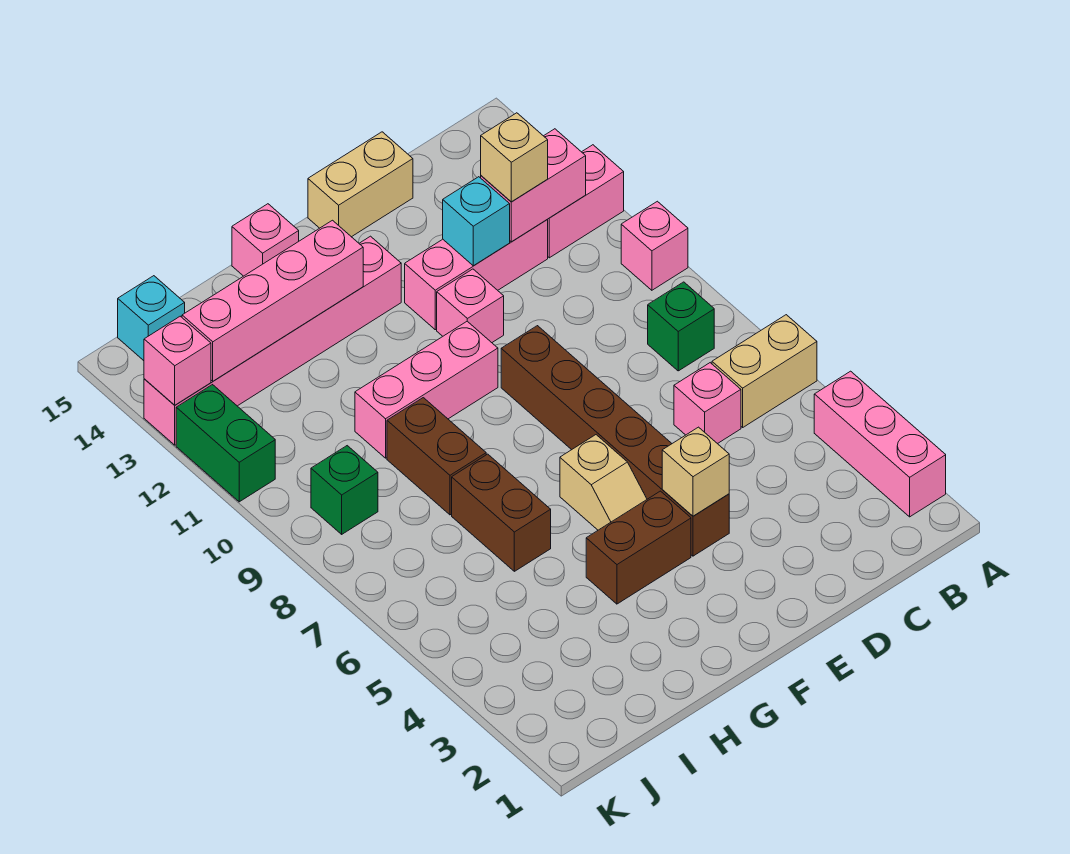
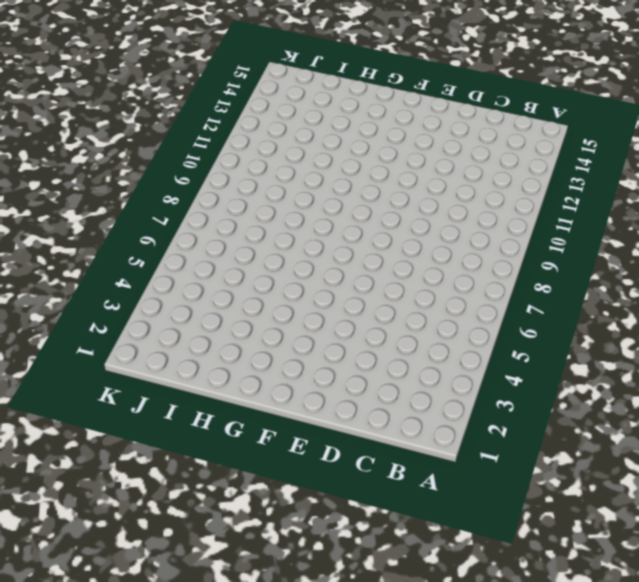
none -> pink 1x3 brick [814,371,946,517]
none -> tan 1x2 brick [712,315,817,427]
none -> pink 1x1 brick [621,201,688,290]

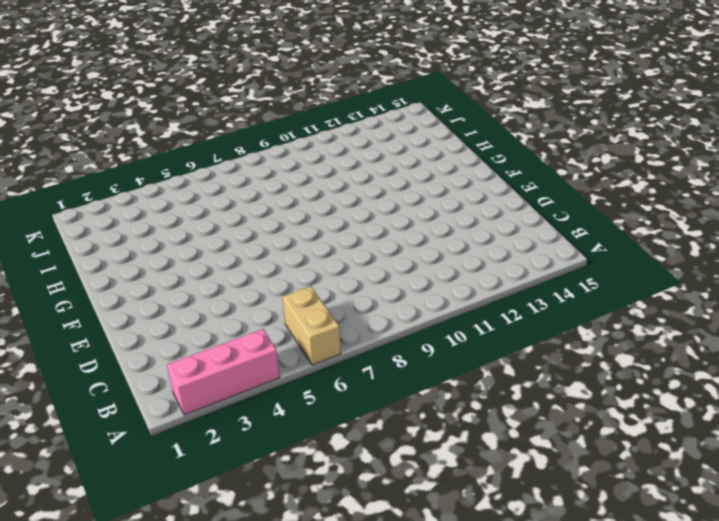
none -> pink 1x1 brick [621,201,688,290]
none -> pink 1x2 brick [547,145,624,258]
none -> green 1x1 brick [648,282,714,371]

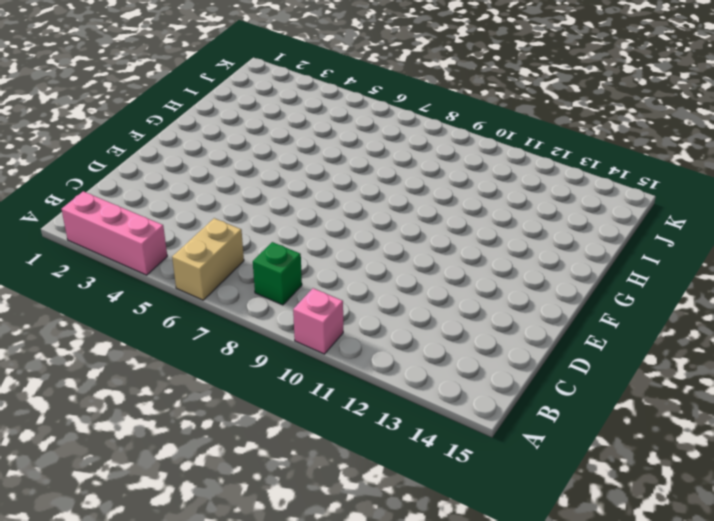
none -> pink 1x2 brick [547,145,624,258]
none -> pink 1x1 brick [674,363,741,444]
none -> pink 1x3 brick [405,220,548,330]

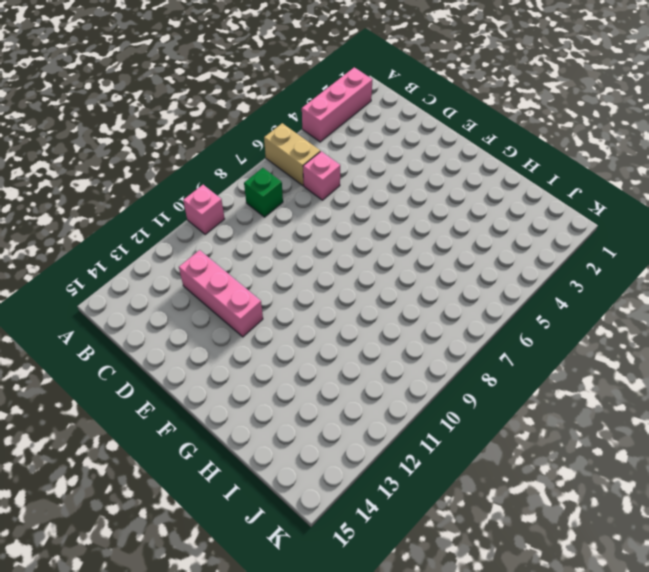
none -> pink 1x2 brick [547,145,624,258]
none -> tan 1x2 brick [308,132,413,237]
none -> brown 1x6 brick [501,326,729,556]

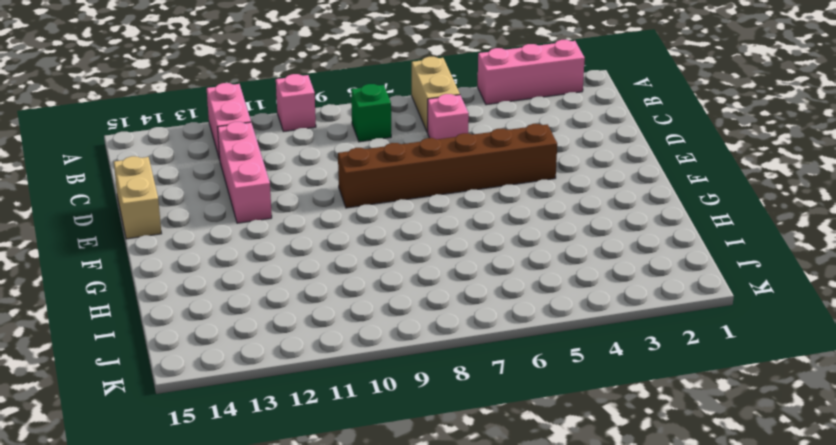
none -> pink 1x1 brick [437,269,504,343]
none -> brown 1x2 brick [586,491,691,604]
none -> tan 1x2 slope [560,435,647,530]

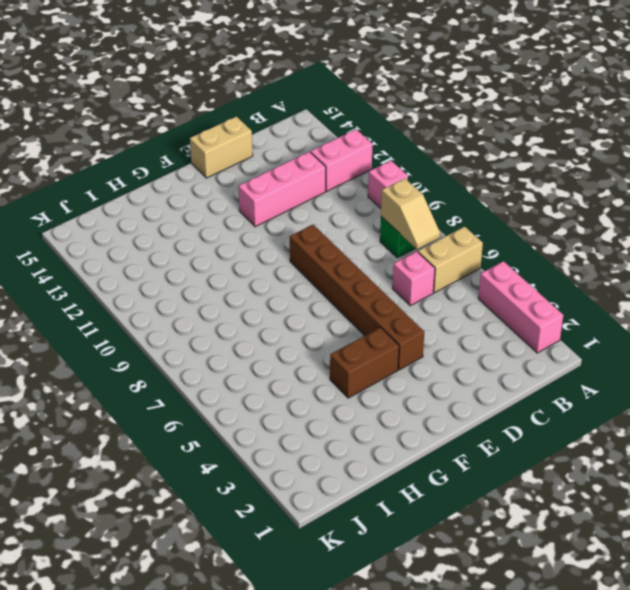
tan 1x2 slope [381,178,440,249] -> tan 1x2 slope moved to [560,435,647,530]
none -> pink 1x1 brick [437,269,504,343]
none -> pink 1x3 brick [355,321,498,458]
none -> pink 1x6 brick [144,236,401,445]

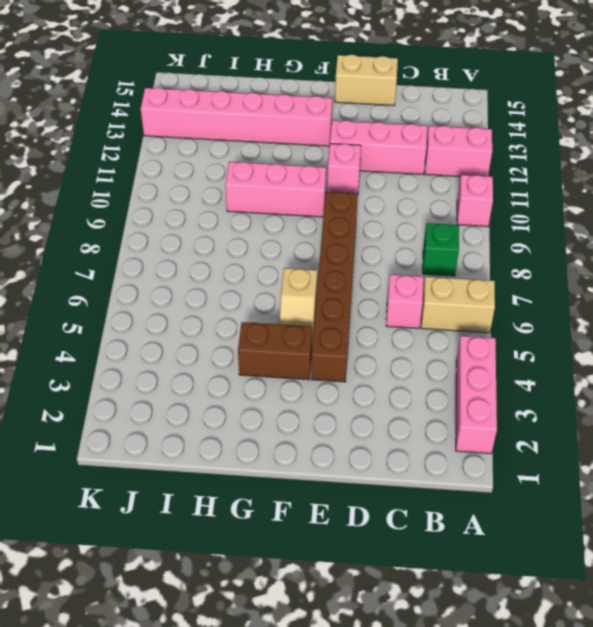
none -> pink 1x1 brick [232,204,299,276]
none -> brown 1x2 brick [452,454,551,571]
none -> brown 1x2 brick [387,398,486,515]

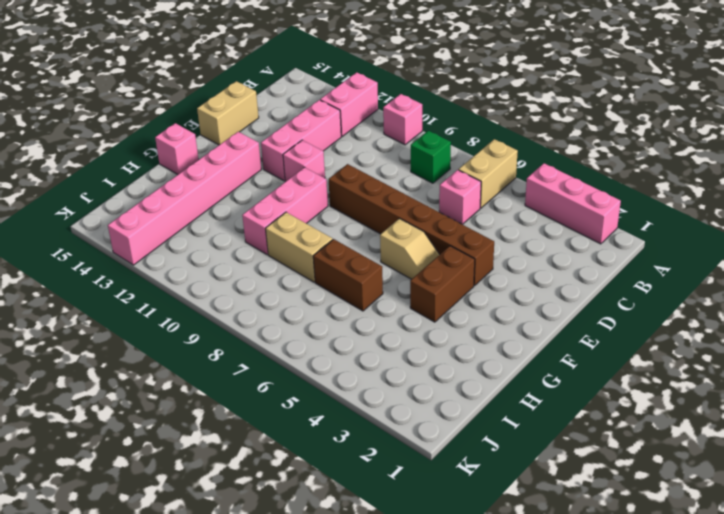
tan 1x2 brick [265,212,333,282] -> brown 1x2 brick [387,398,486,515]
none -> green 1x1 brick [311,446,378,534]
none -> cyan 1x1 brick [118,276,185,361]
none -> green 1x2 brick [176,385,275,502]

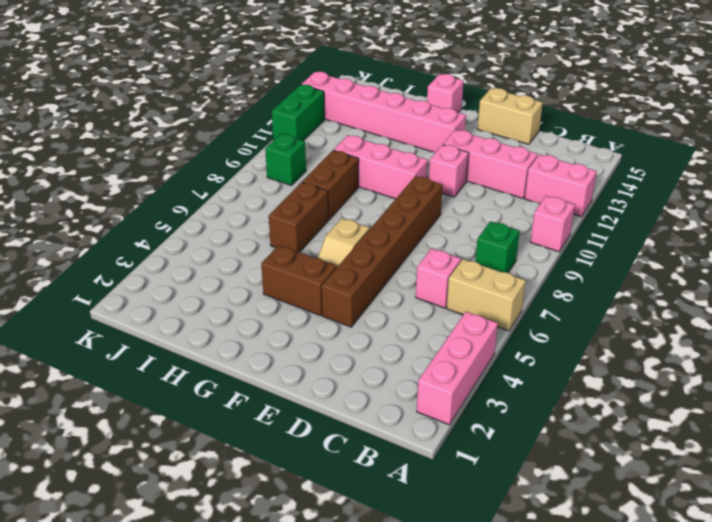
none -> cyan 1x1 brick [118,276,185,361]
none -> pink 1x2 brick [481,129,586,242]
none -> cyan 1x1 brick [443,177,510,266]

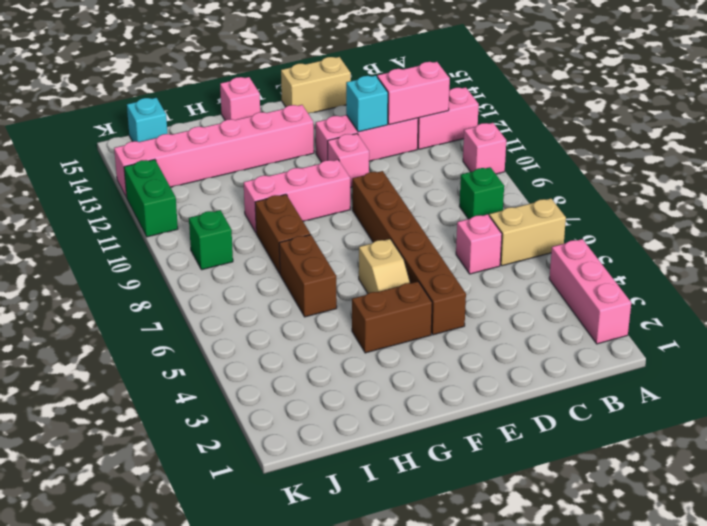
none -> tan 1x1 brick [662,427,729,516]
none -> pink 1x4 brick [182,220,363,381]
none -> pink 1x1 brick [144,316,211,405]

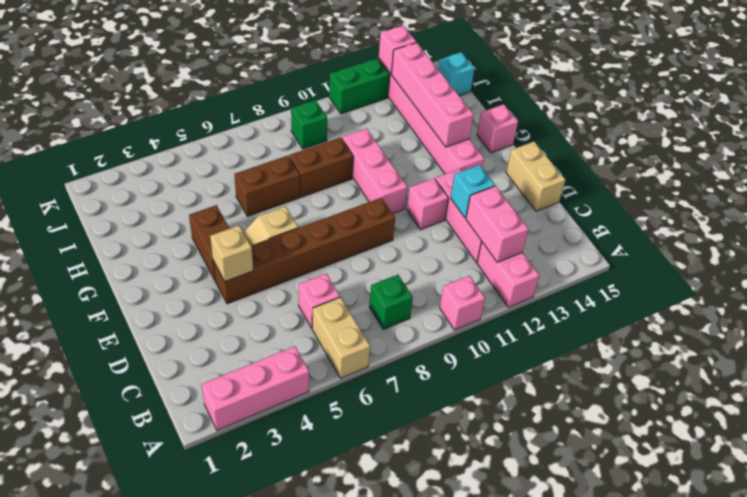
none -> tan 1x1 brick [481,113,548,202]

